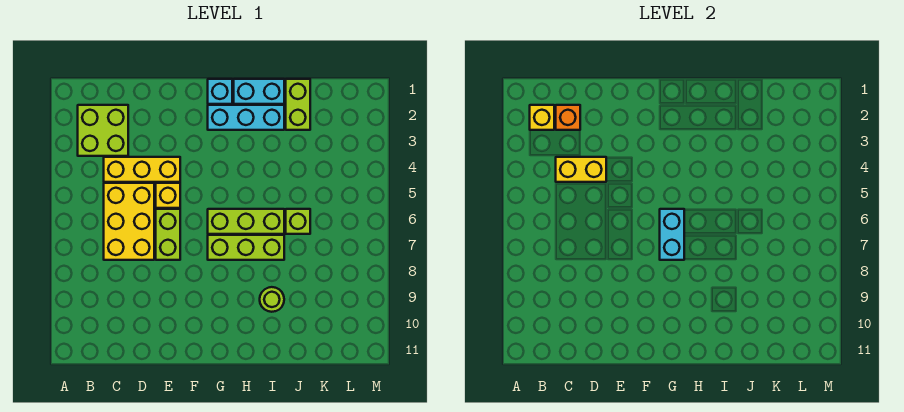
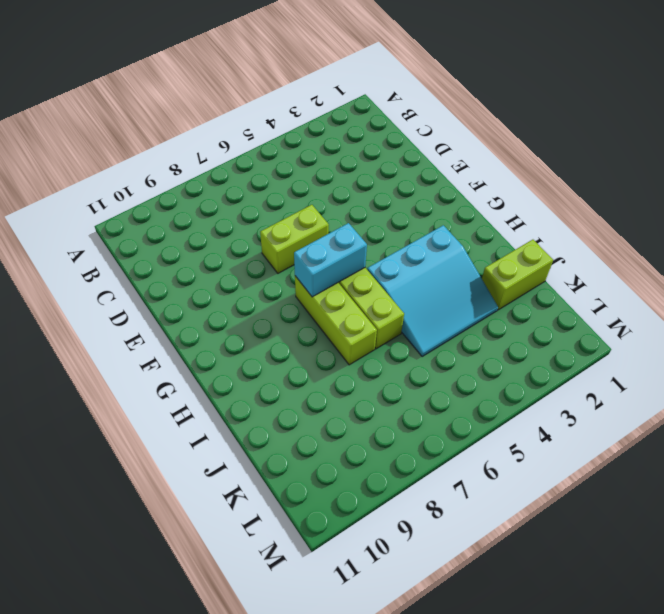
cyan 3x3 slope [367,225,498,356] -> none
none -> lime 2x2 brick [78,105,128,156]
none -> yellow 1x3 brick [104,157,180,182]
none -> yellow 2x3 brick [104,183,154,260]

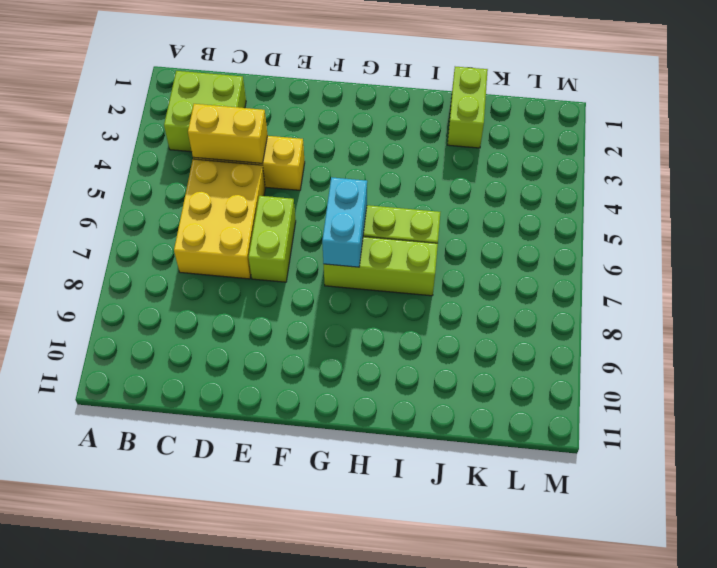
none -> yellow 1x1 brick [156,183,180,208]
none -> cyan 1x1 brick [208,79,232,104]
none -> cyan 1x3 brick [208,105,284,130]

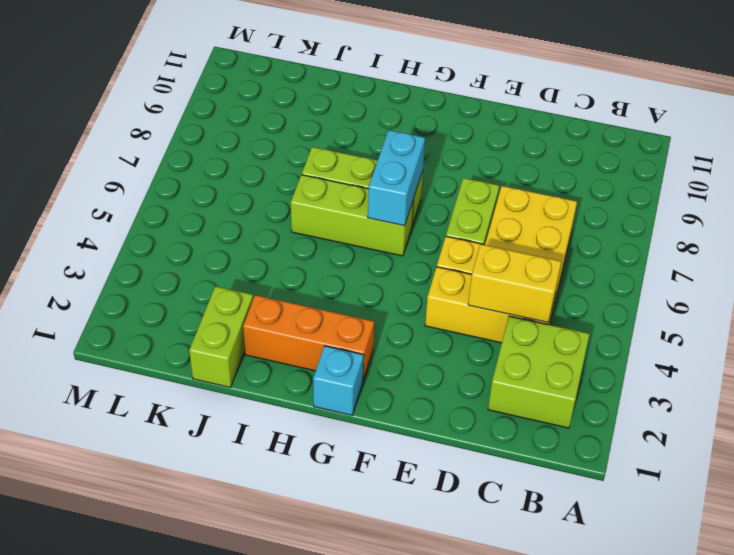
orange 1x3 brick [243,295,374,381] -> cyan 1x3 brick [208,105,284,130]
none -> cyan 1x2 brick [234,79,284,104]
none -> lime 1x1 round brick [260,287,284,312]
none -> lime 1x1 brick [286,209,310,234]

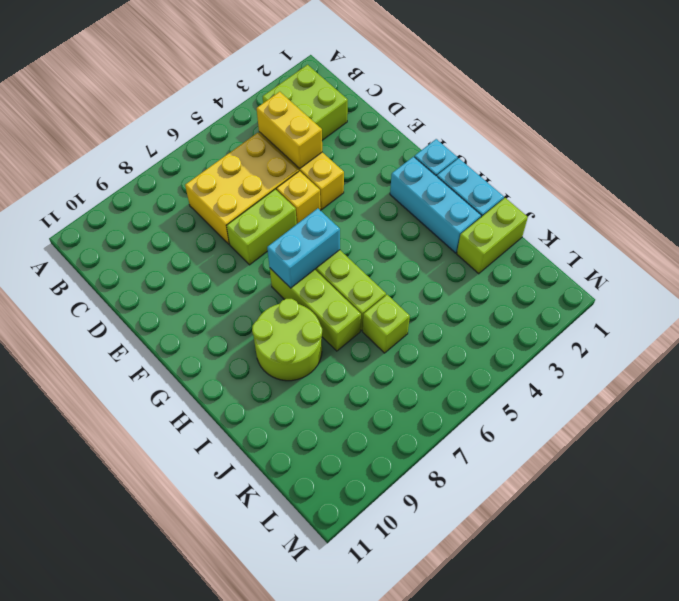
lime 2x2 round brick [252,299,322,381] -> lime 1x1 round brick [260,287,284,312]
none -> yellow 1x1 brick [530,105,554,130]
none -> orange 1x1 brick [556,105,580,130]

